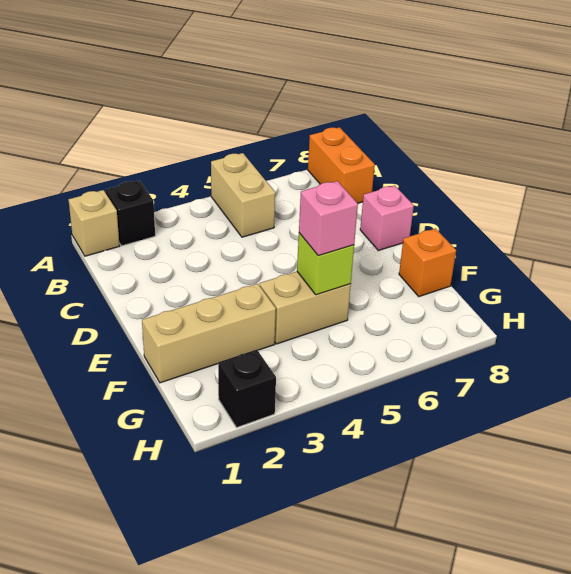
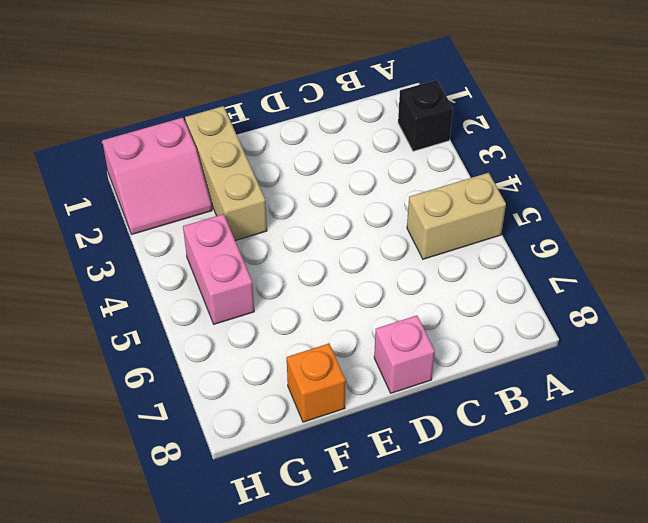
pink 2x2 slope [102,118,212,234] -> black 1x1 brick [218,350,276,428]
pink 1x2 brick [183,214,254,324] -> none
none -> tan 1x1 brick [68,190,120,256]
none -> orange 1x2 brick [308,127,375,203]

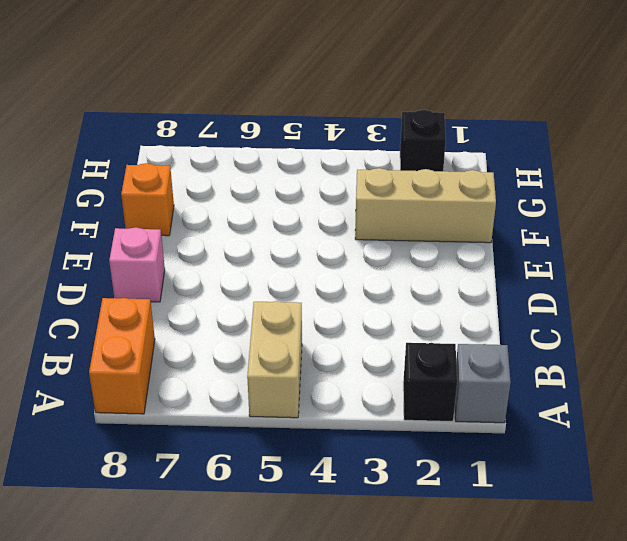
grey 1x1 brick [455,344,511,423] -> tan 1x1 brick [68,190,120,256]
none -> tan 1x2 brick [260,272,351,344]
none -> lime 1x1 brick [297,233,354,295]

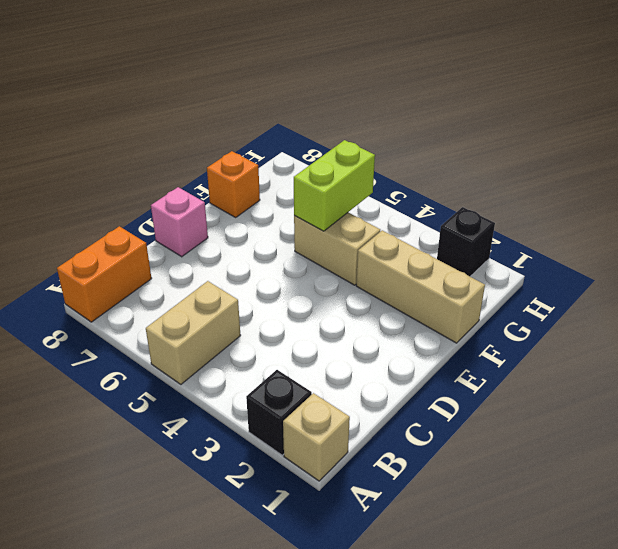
lime 1x2 brick [294,140,375,231] -> lime 1x1 brick [297,233,354,295]
none -> pink 1x1 brick [299,181,358,256]

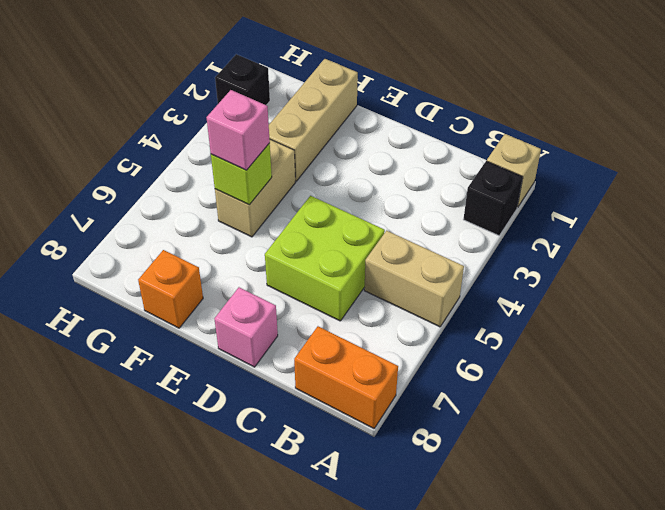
lime 2x2 brick [265,196,385,321] -> none

